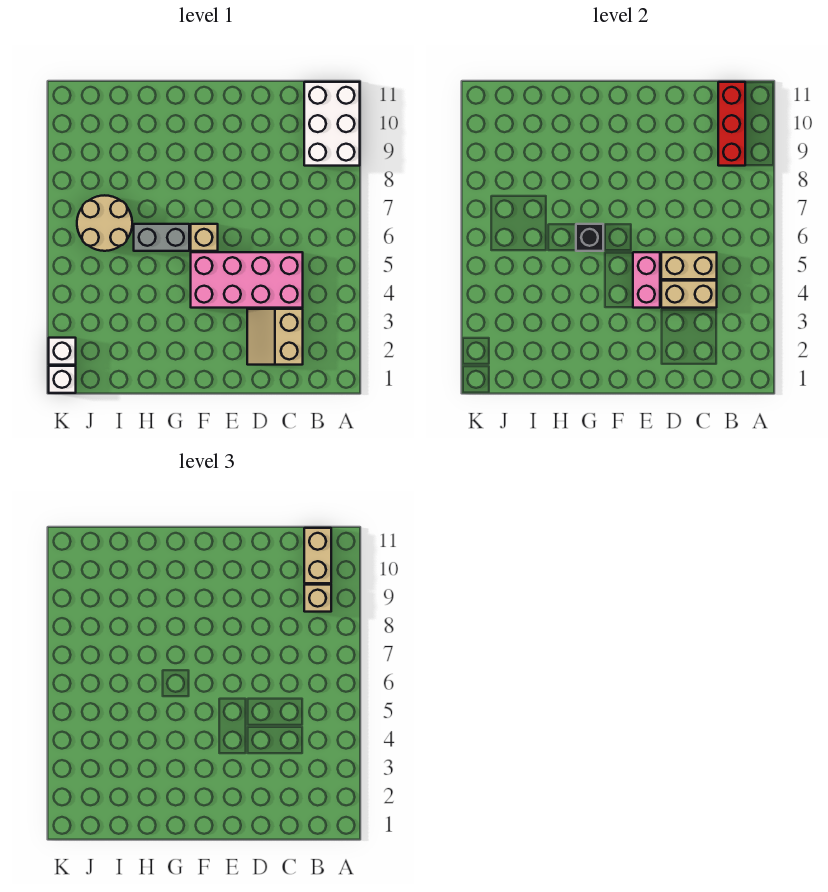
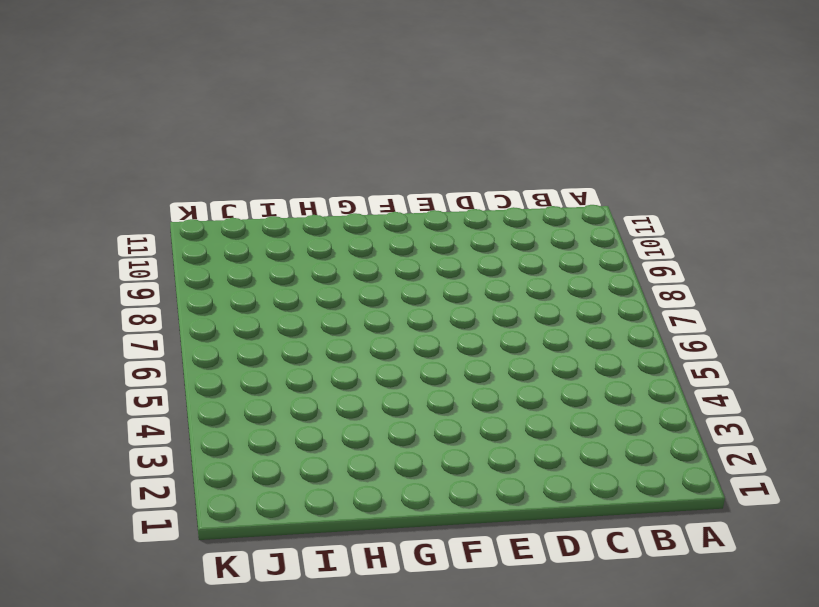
none -> white 2x3 brick [304,82,360,166]
none -> tan 2x2 slope [247,309,303,365]
none -> pink 2x4 brick [191,252,303,308]

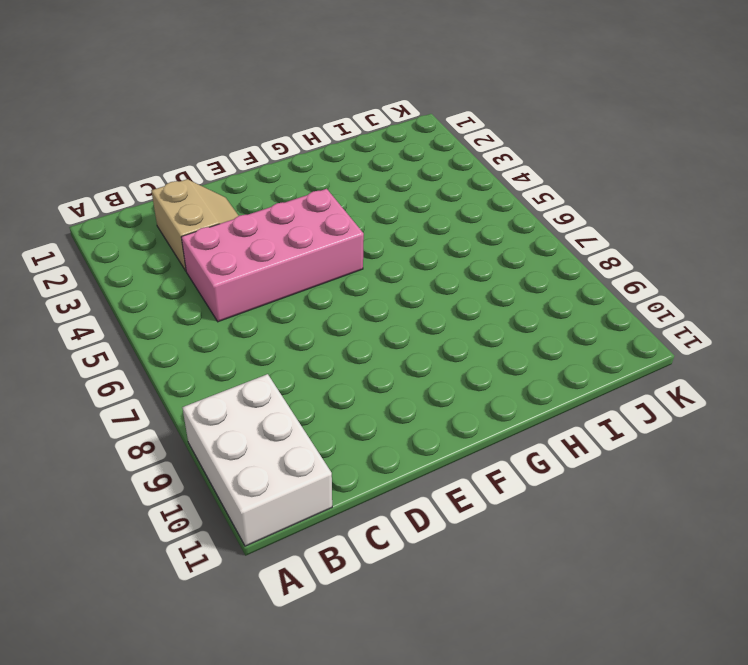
none -> tan 1x1 brick [191,224,218,251]
none -> grey 1x2 brick [134,224,189,251]
none -> tan 2x2 round brick [77,195,132,251]

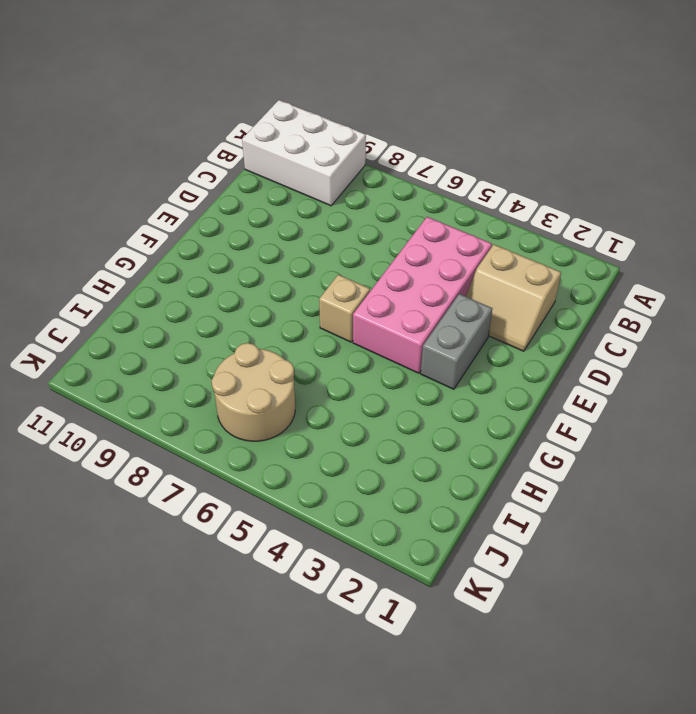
grey 1x2 brick [421,294,492,389] -> grey 1x2 brick moved to [134,224,189,251]
none -> white 1x1 brick [49,366,76,393]
none -> white 1x1 brick [49,338,76,365]
none -> red 1x3 brick [718,82,745,166]

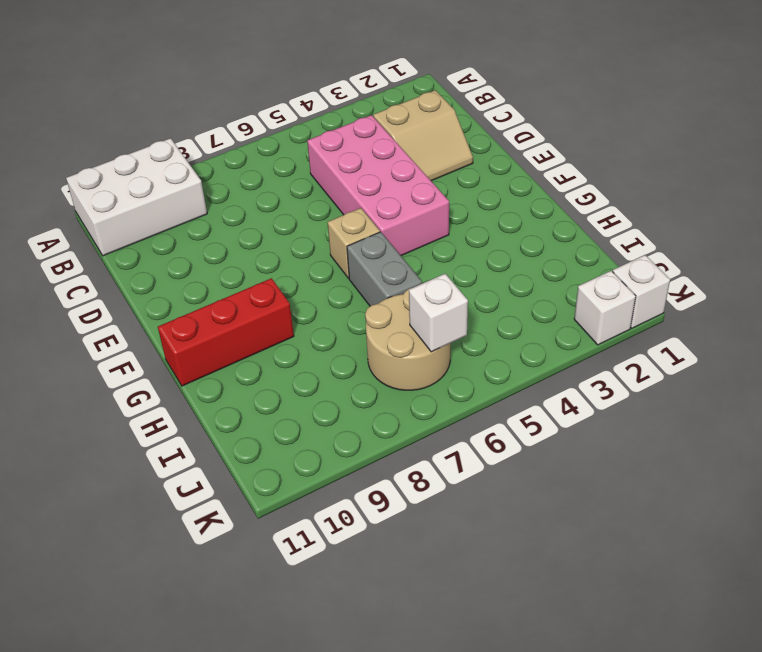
red 1x3 brick [158,278,294,386] -> red 1x3 brick moved to [718,82,745,166]
white 1x1 brick [409,274,468,352] -> none
none -> tan 1x2 brick [661,281,717,308]
none -> tan 1x2 brick [661,252,717,279]
none -> pink 1x2 brick [633,252,660,308]

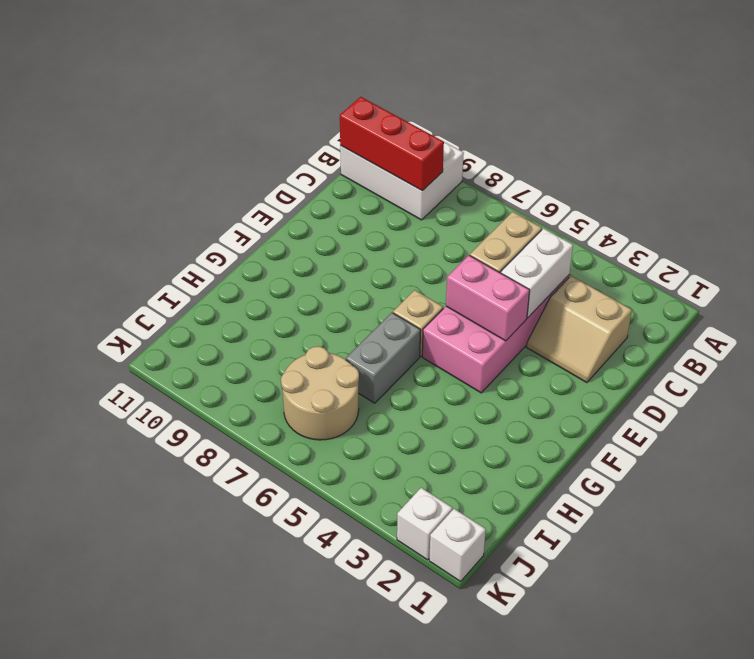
white 1x2 brick [501,228,573,318] -> tan 1x2 brick [661,281,717,308]
none -> black 1x1 brick [576,224,603,251]
none -> tan 1x1 brick [304,585,331,612]
none -> tan 1x2 brick [304,528,331,583]

